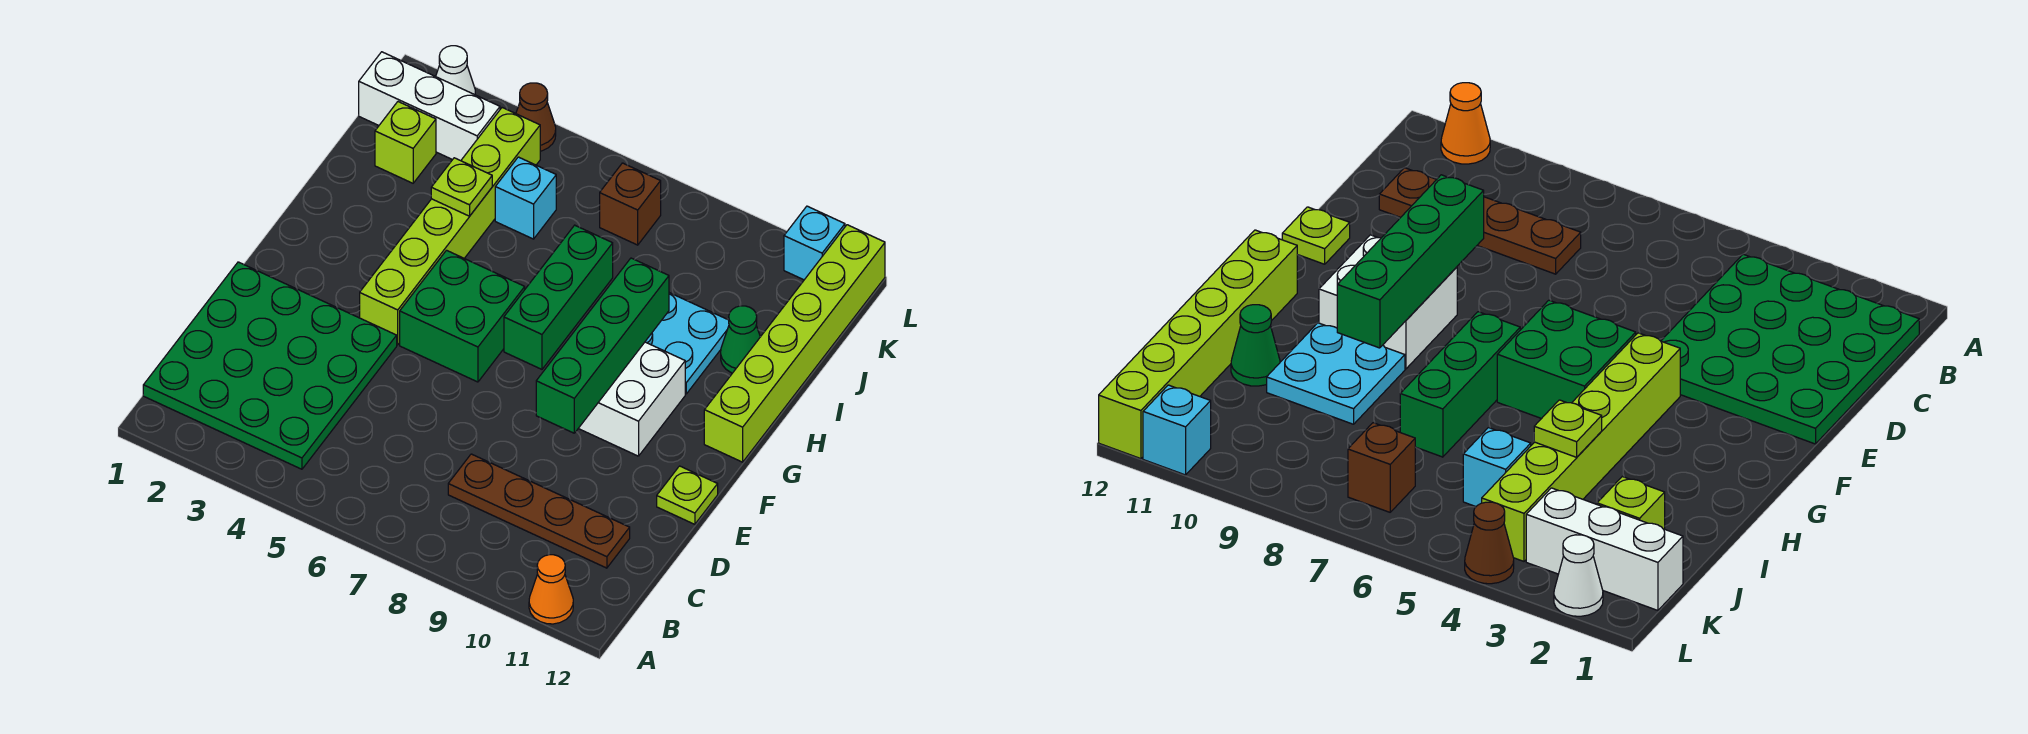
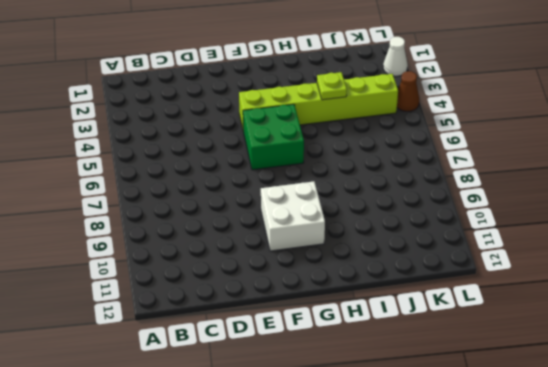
none -> orange 1x1 cone [529,555,573,624]
none -> green 4x4 plate [143,262,397,469]
none -> brown 1x4 plate [448,454,630,568]

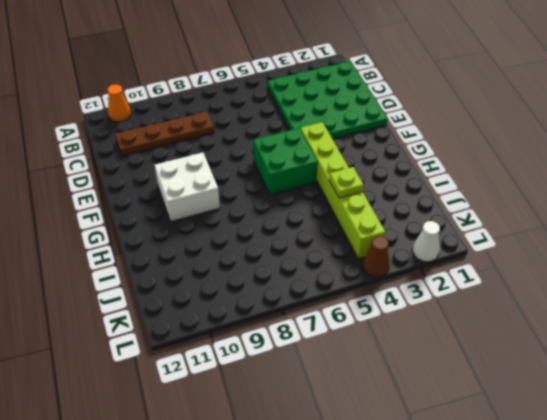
none -> lime 1x1 plate [657,466,718,524]
none -> green 1x3 brick [504,225,613,369]
none -> lime 1x6 brick [704,225,885,462]

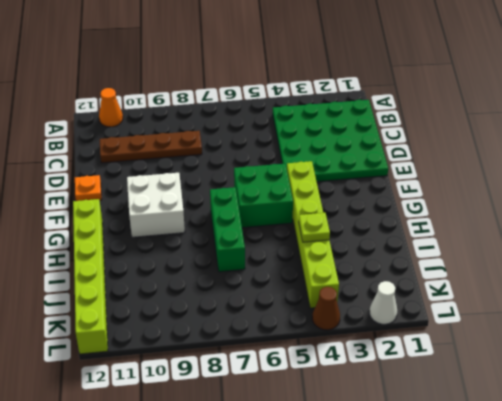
orange 1x1 plate [75,175,102,201] -> lime 1x1 plate [657,466,718,524]
none -> cyan 2x2 plate [645,293,729,394]
none -> green 1x1 cone [721,306,760,373]
none -> lime 1x1 brick [375,102,436,183]

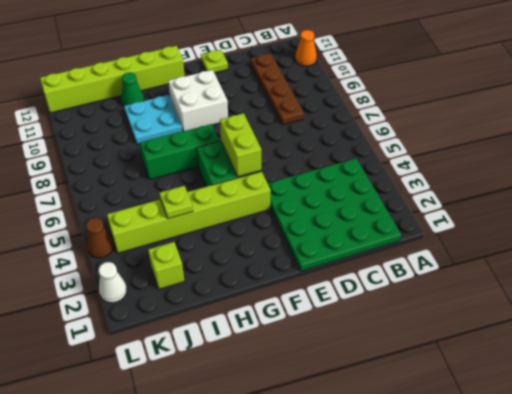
lime 1x2 brick [220,113,261,177] -> none
none -> cyan 1x1 brick [495,157,556,239]
none -> white 1x3 brick [359,52,500,161]
none -> brown 1x1 brick [600,163,661,245]

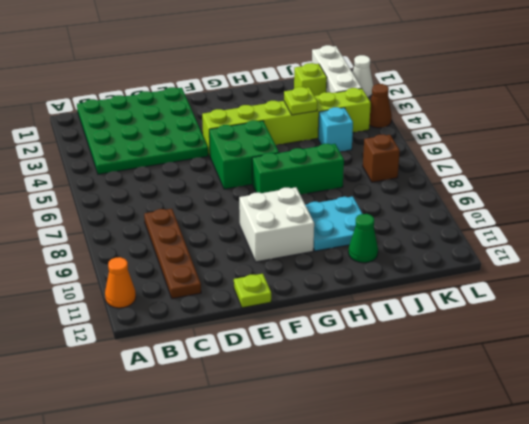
none -> lime 1x6 brick [704,225,885,462]
none -> cyan 1x1 brick [784,206,845,280]
none -> green 1x4 brick [536,258,669,433]

